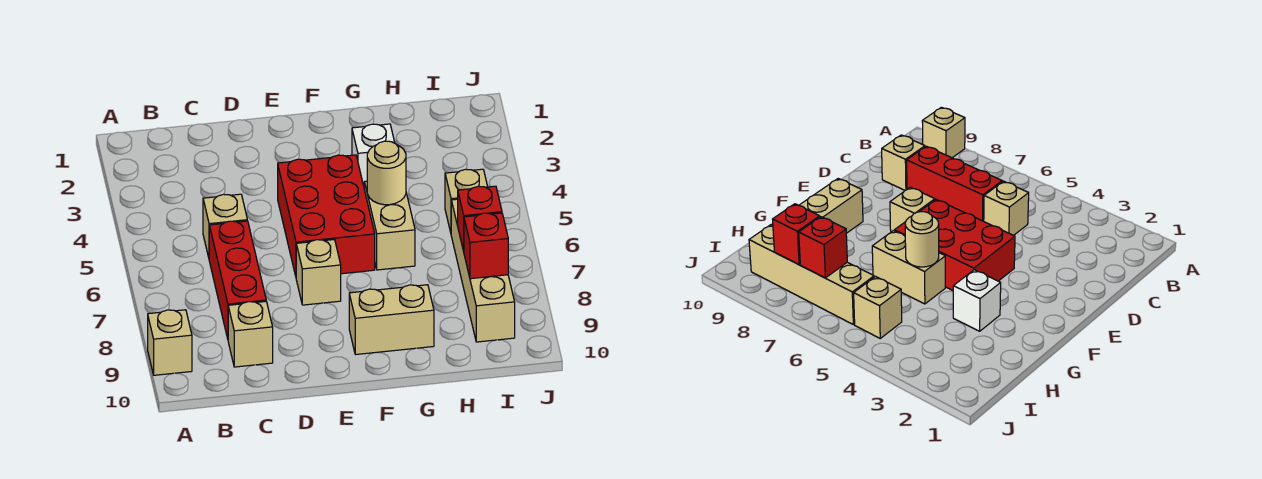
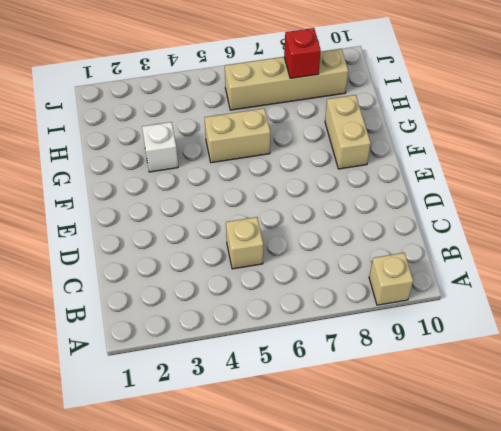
none -> red 1x3 brick [209,221,266,339]
none -> tan 1x1 brick [228,301,273,367]
none -> red 2x3 brick [278,155,375,276]

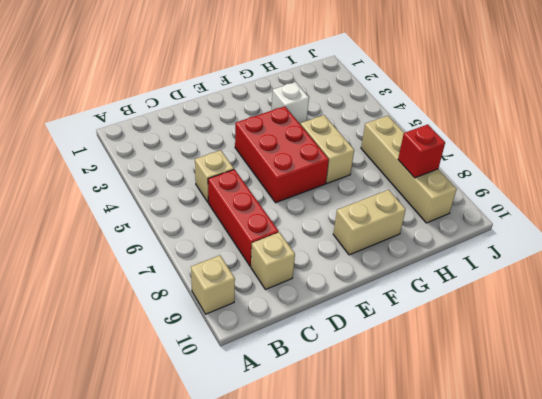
none -> tan 1x1 brick [296,240,341,305]
none -> tan 1x1 brick [445,169,488,232]
none -> tan 1x1 round brick [367,141,406,205]

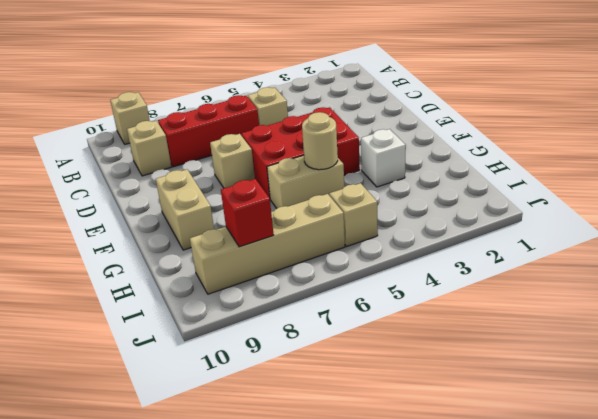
none -> red 1x1 brick [458,186,502,251]

